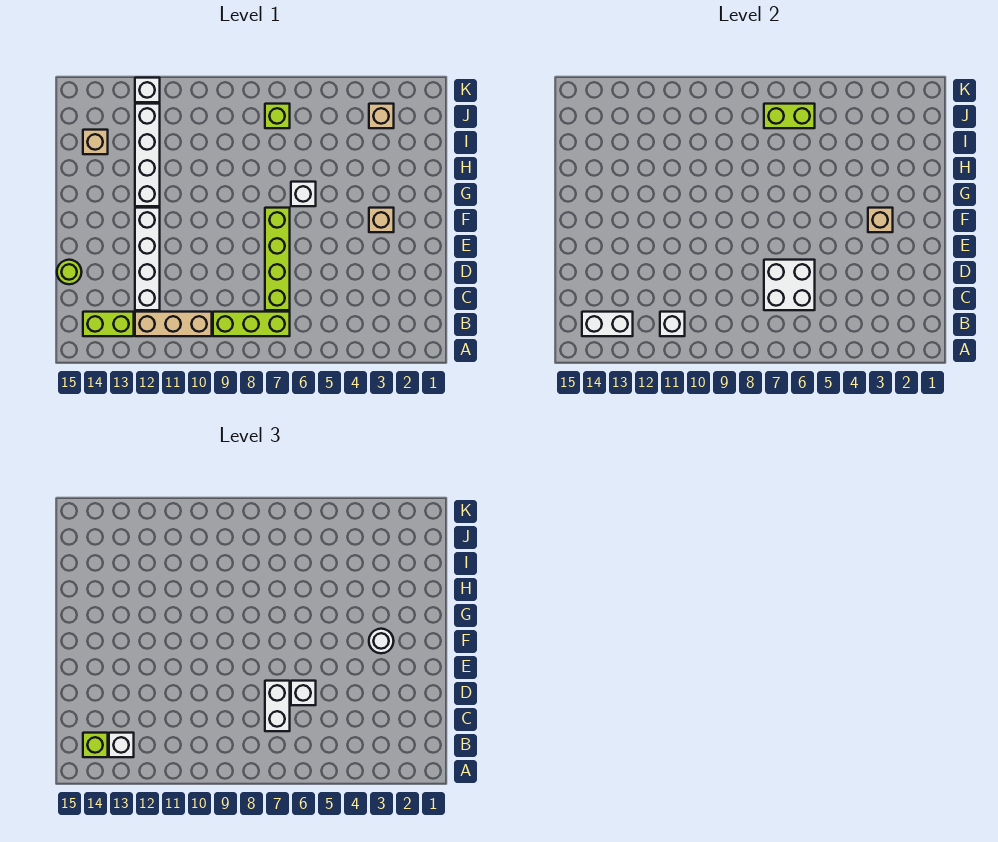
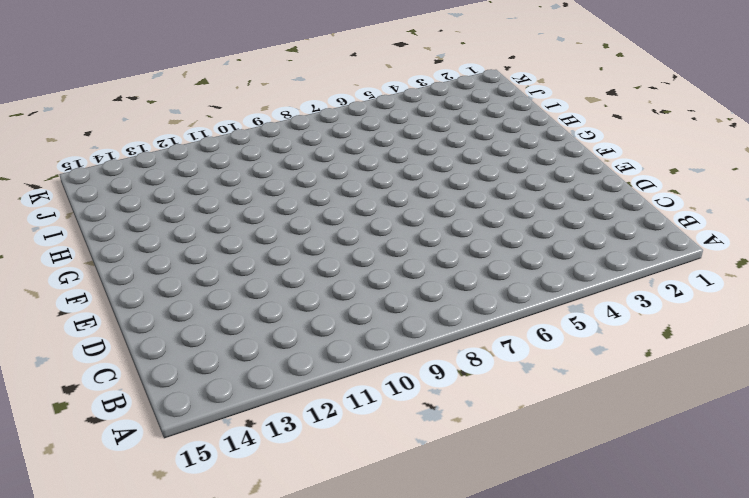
none -> lime 1x3 brick [213,312,290,336]
none -> tan 1x3 brick [135,312,212,336]
none -> lime 1x2 brick [83,312,134,336]

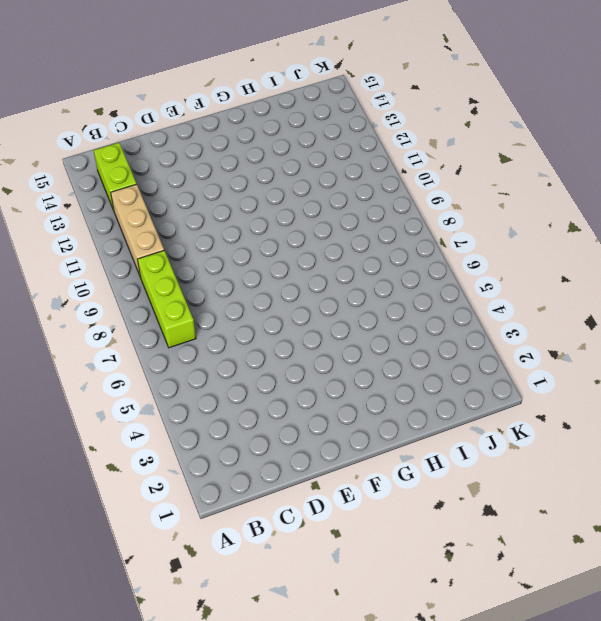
none -> lime 1x4 brick [265,208,290,310]
none -> white 1x4 brick [135,208,160,310]
none -> lime 1x1 round brick [57,260,82,284]

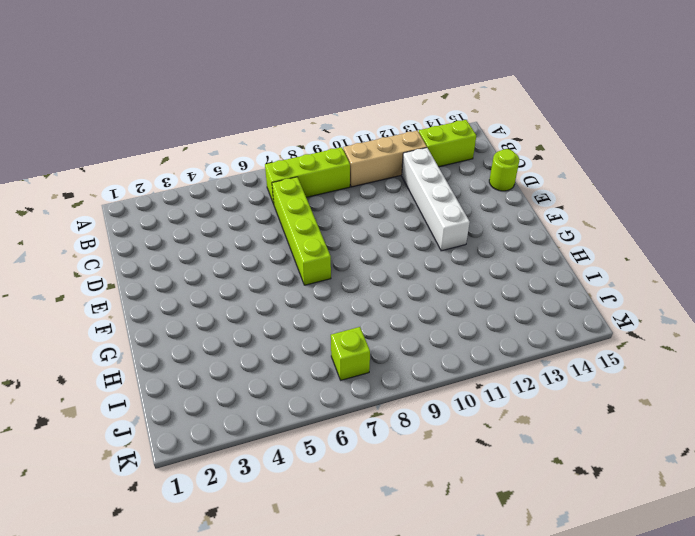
none -> tan 1x1 brick [369,208,394,232]
none -> white 1x1 brick [291,182,316,206]
none -> white 1x4 brick [135,104,160,206]

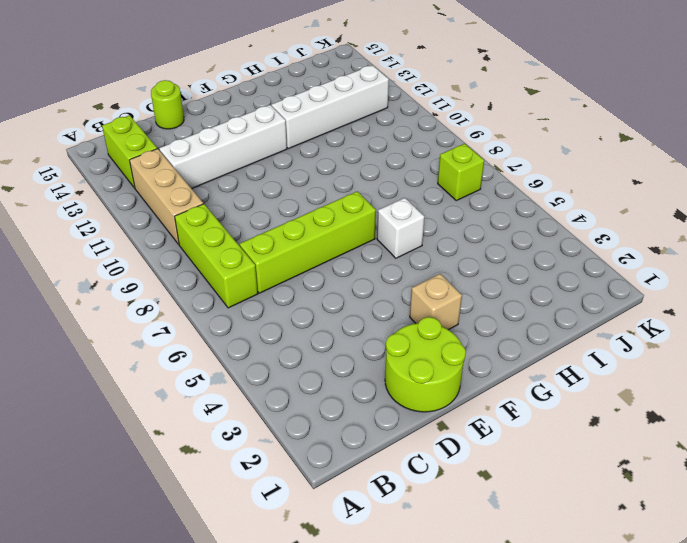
lime 2x2 round brick [385,317,466,412] -> none
none -> tan 1x1 brick [83,130,108,154]
none -> tan 1x1 brick [369,104,394,128]
none -> white 1x1 brick [135,78,160,102]

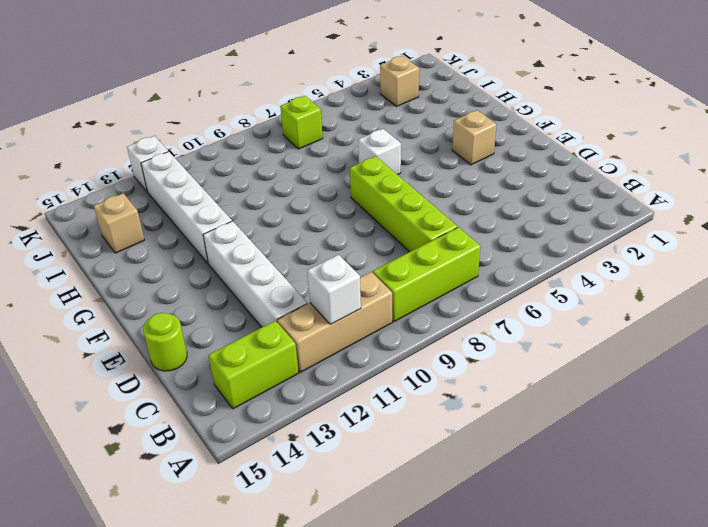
none -> white 1x2 brick [582,312,633,336]
none -> white 2x2 brick [764,260,815,310]
none -> tan 1x1 brick [868,208,893,232]

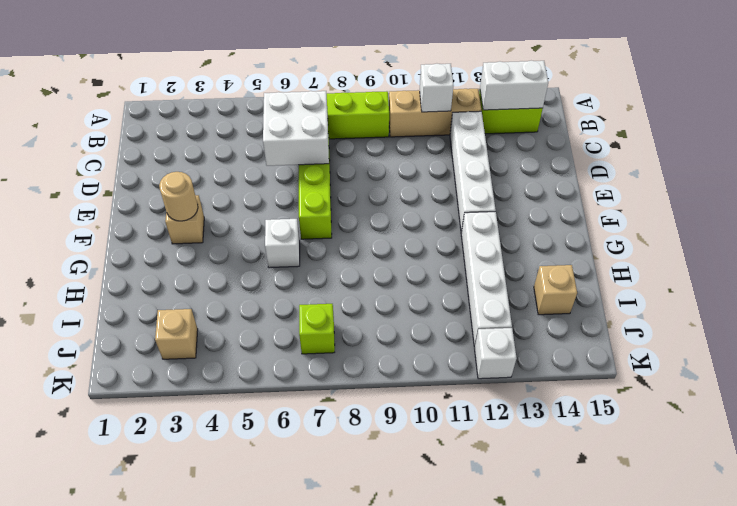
tan 1x1 round brick [159,172,198,221] -> tan 1x1 brick [868,208,893,232]
none -> lime 1x1 round brick [57,260,82,284]
none -> lime 1x2 brick [764,104,815,128]
none -> white 1x1 brick [109,733,134,757]

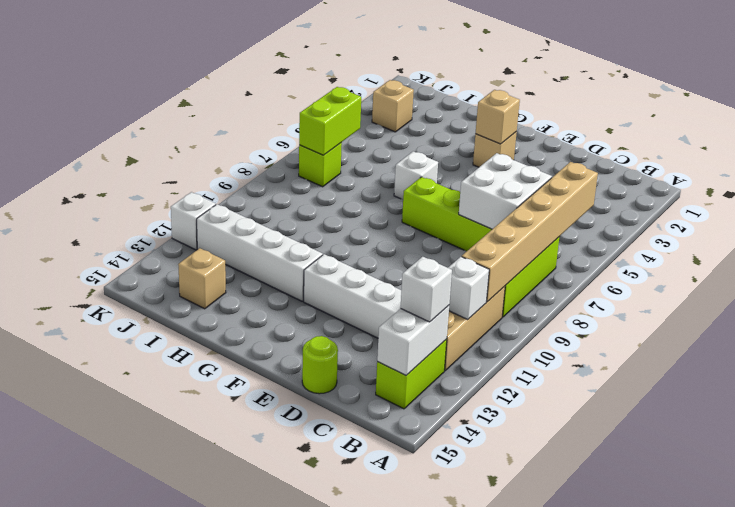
tan 1x6 brick [462,162,598,302] -> none
none -> lime 1x1 brick [83,733,108,757]
none -> white 1x2 brick [265,681,290,731]
none -> white 1x1 brick [291,681,316,705]

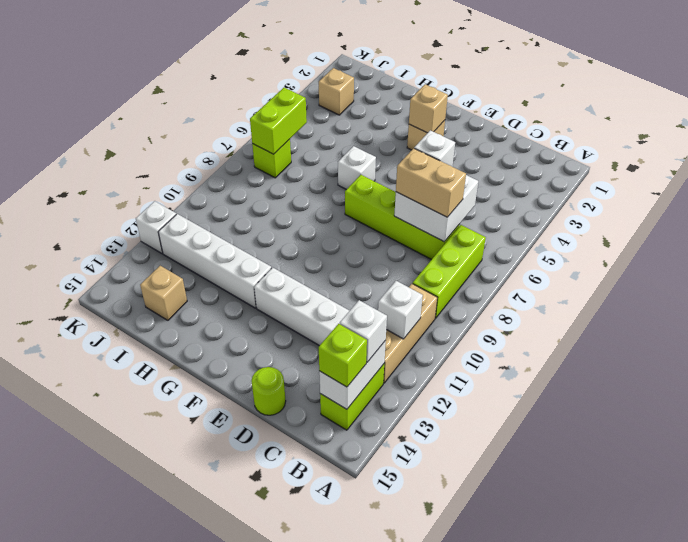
tan 1x2 brick [396,148,466,217] -> white 1x2 brick [265,681,290,731]
none -> white 1x1 round brick [369,629,394,653]

